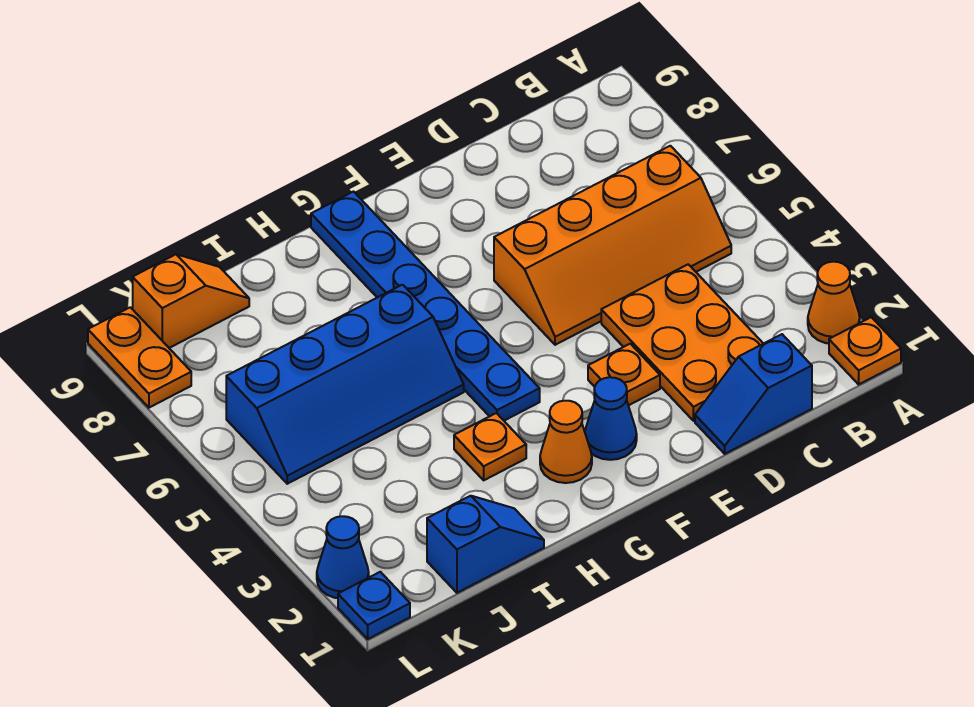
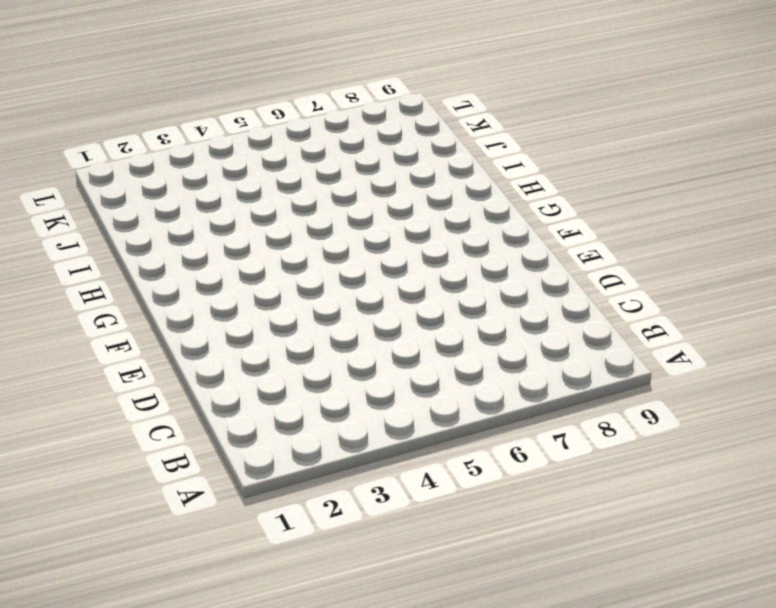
none -> orange 1x1 plate [829,317,901,384]
none -> orange 1x1 cone [808,262,860,343]
none -> orange 2x4 slope [494,146,731,345]

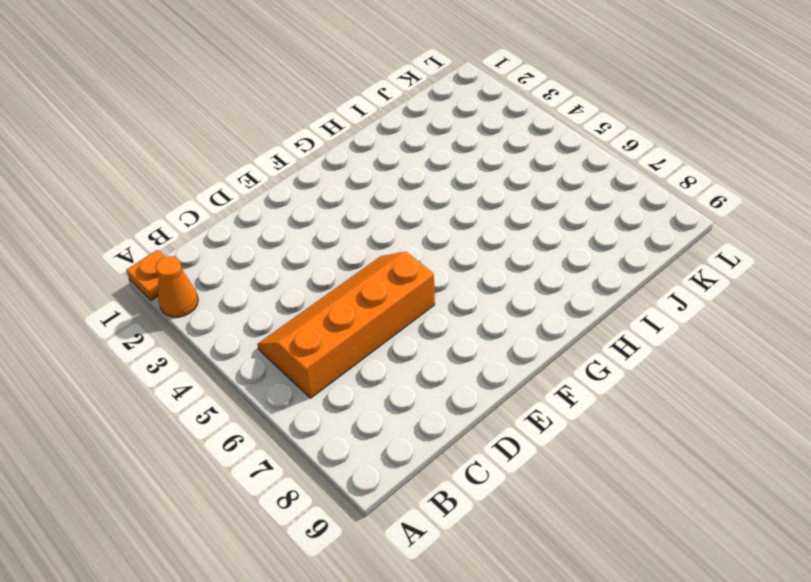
none -> blue 1x2 slope [695,334,812,454]
none -> orange 2x3 plate [601,264,763,421]
none -> orange 1x1 plate [588,344,660,406]

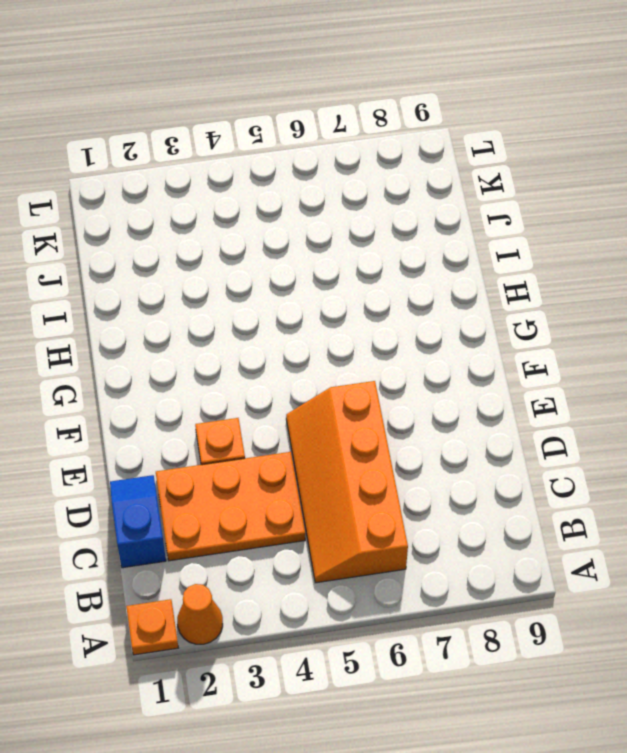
none -> blue 1x1 cone [585,377,637,460]
none -> orange 1x1 cone [540,401,592,483]
none -> blue 1x6 plate [311,192,540,421]

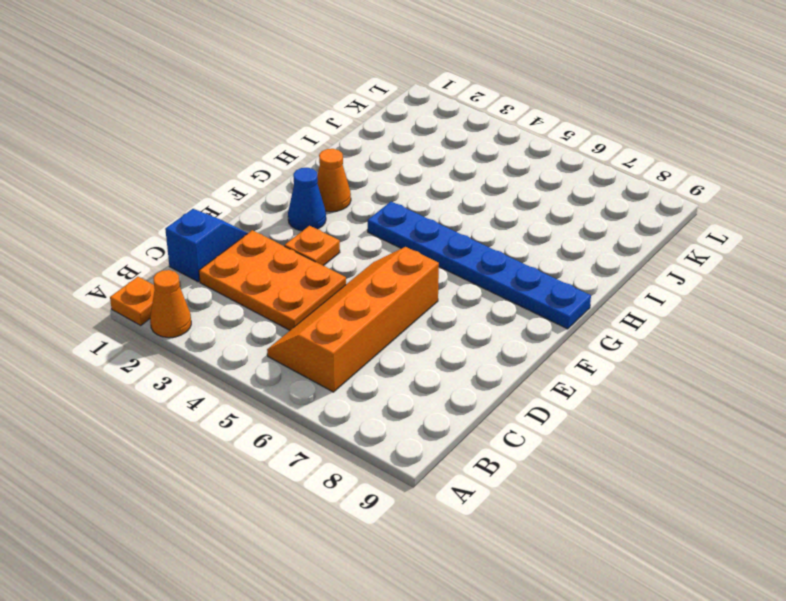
none -> orange 1x1 plate [454,413,526,480]
none -> blue 2x4 slope [226,285,464,484]
none -> blue 1x2 slope [427,496,544,593]

